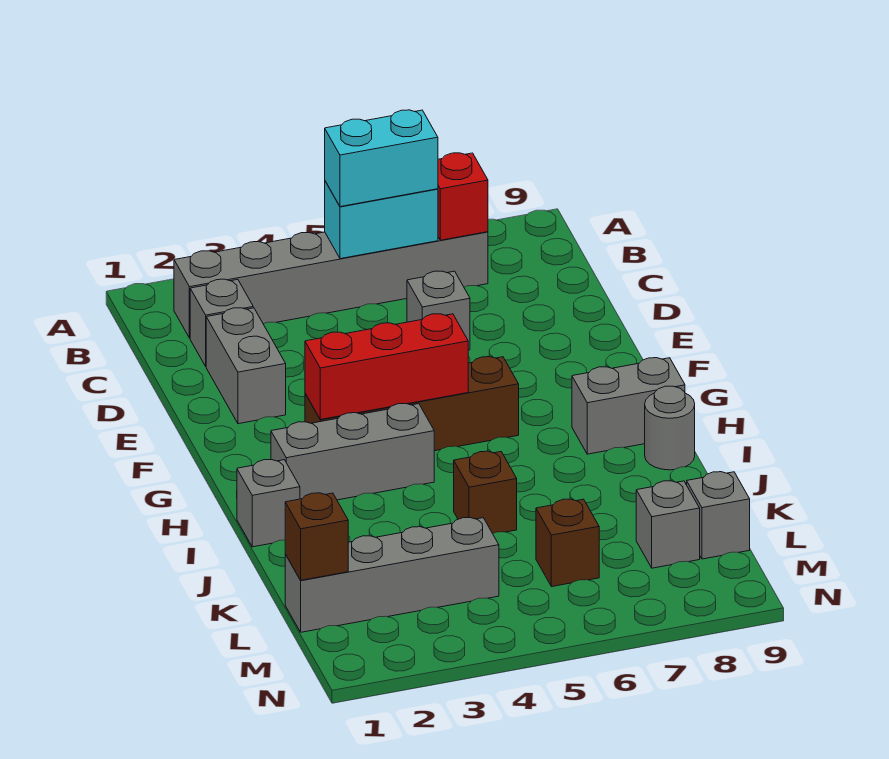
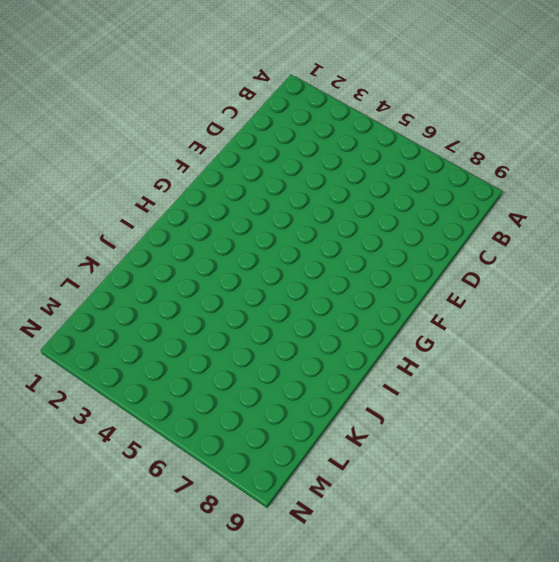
none -> grey 1x6 brick [174,232,488,338]
none -> grey 1x1 brick [190,279,253,366]
none -> grey 1x2 brick [206,308,286,424]

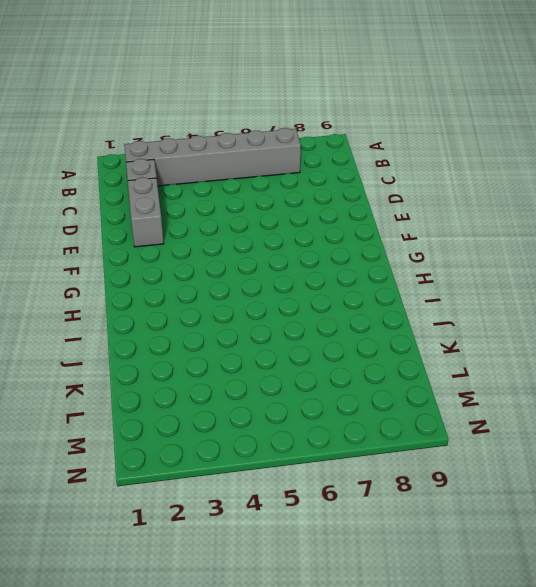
none -> grey 1x1 brick [407,271,470,350]
none -> brown 1x4 brick [305,357,519,451]
none -> grey 1x3 brick [271,404,434,500]

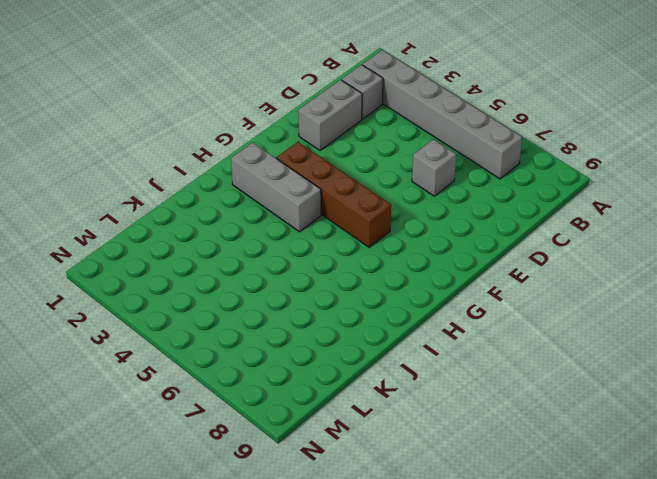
none -> grey 1x2 brick [572,358,685,454]
none -> grey 1x1 brick [237,460,300,547]
none -> grey 1x1 round brick [645,386,695,470]

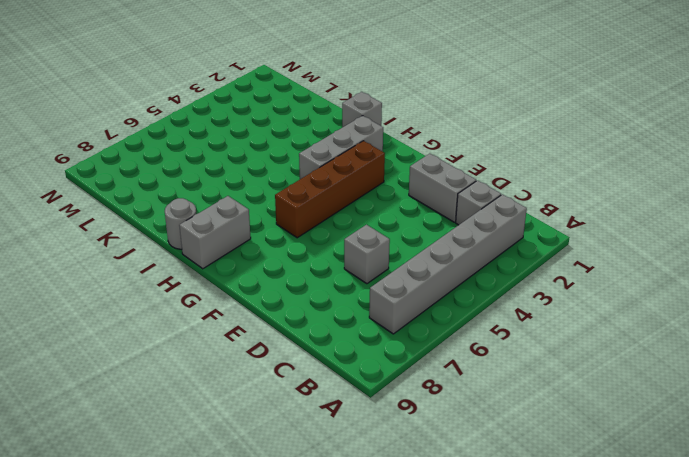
none -> brown 1x1 brick [454,451,517,534]
none -> grey 1x4 brick [285,518,499,632]
none -> brown 1x1 brick [536,499,599,587]

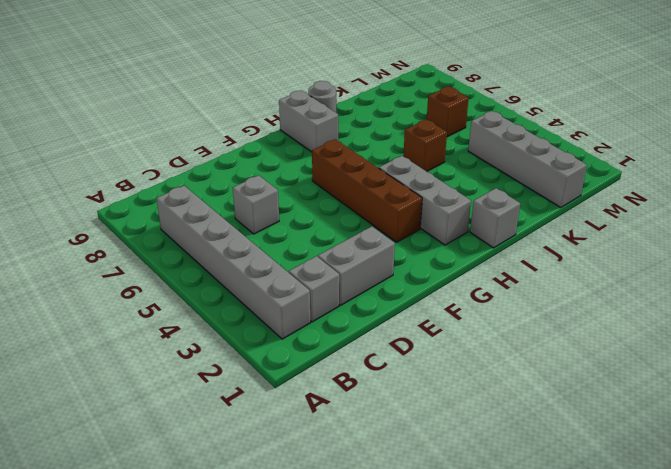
none -> grey 1x1 brick [636,481,700,568]
none -> grey 1x1 brick [687,472,750,559]
none -> cyan 1x2 brick [325,181,438,259]

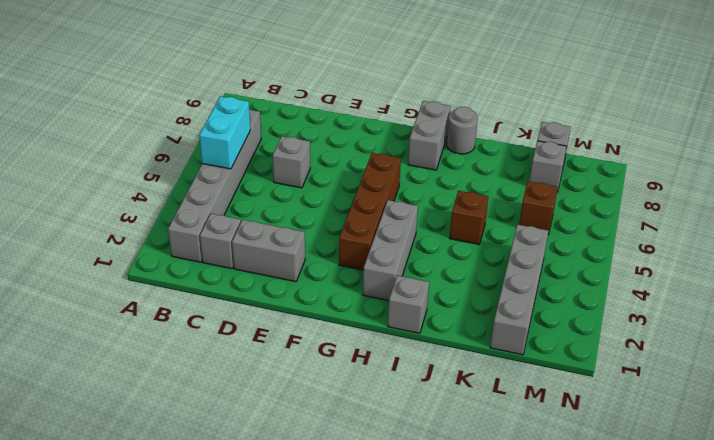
none -> red 1x1 brick [438,153,488,240]
none -> red 1x3 brick [305,314,468,419]
none -> brown 1x1 brick [285,493,348,580]

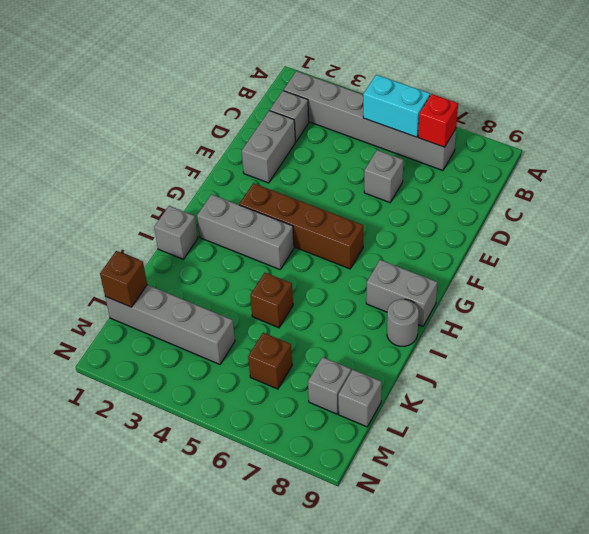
none -> red 1x3 brick [305,314,468,419]
none -> cyan 1x2 brick [325,110,438,207]

